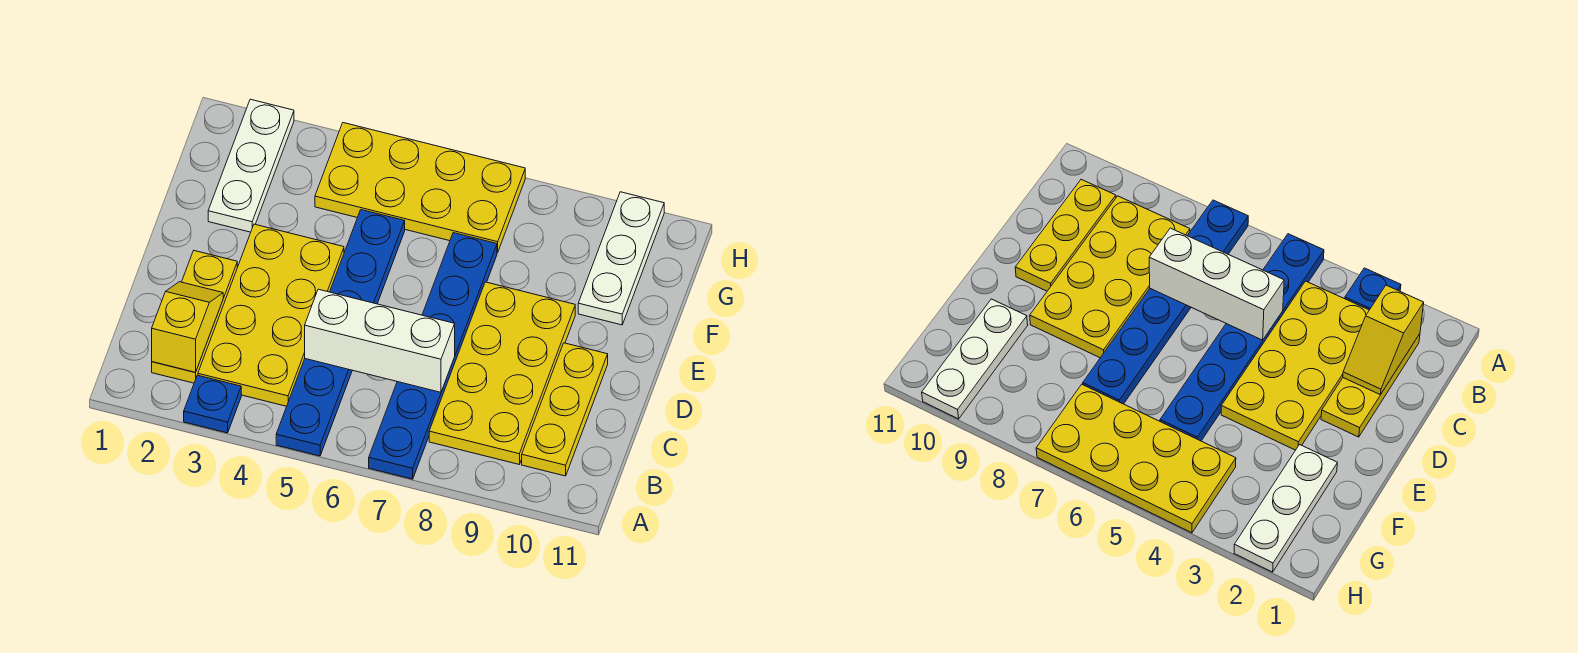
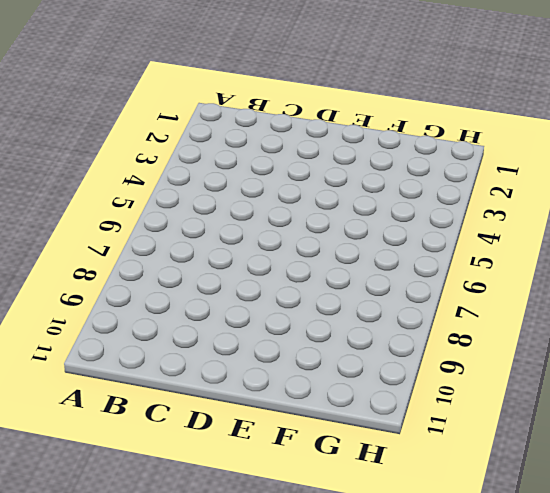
none -> blue 1x1 plate [184,375,241,433]
none -> blue 1x6 plate [276,210,405,456]
none -> blue 1x6 plate [369,233,497,479]

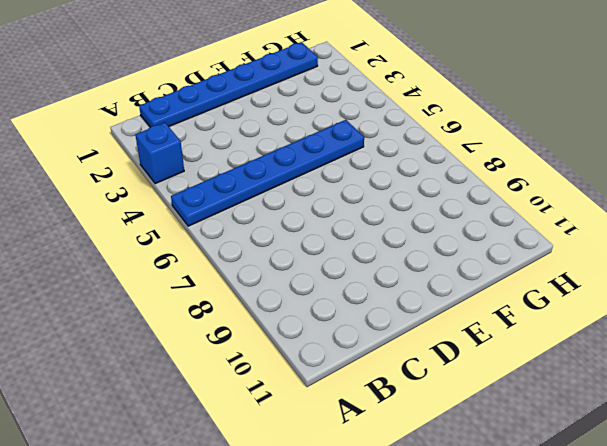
blue 1x1 brick [135,123,184,184] -> blue 1x1 plate [184,375,241,433]
blue 1x6 plate [139,42,318,127] -> blue 1x6 plate moved to [369,233,497,479]
none -> yellow 1x3 plate [152,251,237,383]
none -> yellow 2x4 plate [198,224,344,406]
none -> yellow 2x4 plate [429,282,575,464]

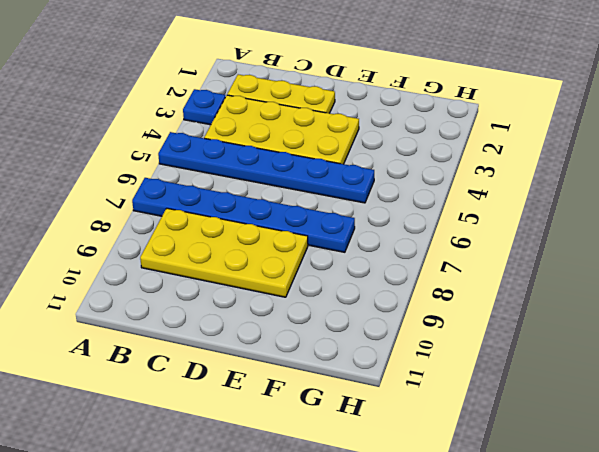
none -> yellow 1x3 plate [522,343,608,476]
none -> white 1x3 plate [208,99,294,232]
none -> white 1x3 plate [578,192,664,325]

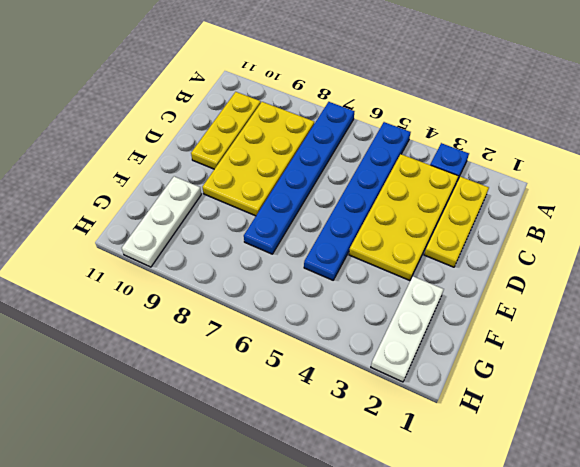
none -> yellow 2x4 plate [315,123,525,253]
none -> yellow 1x2 slope [152,282,223,372]
none -> white 1x3 brick [305,289,455,392]

